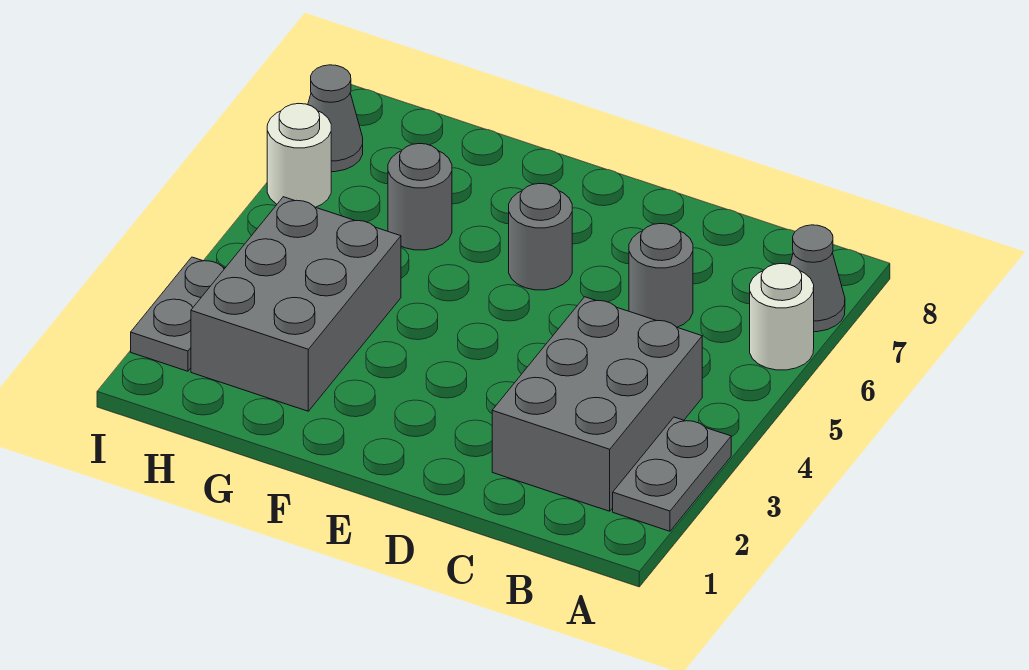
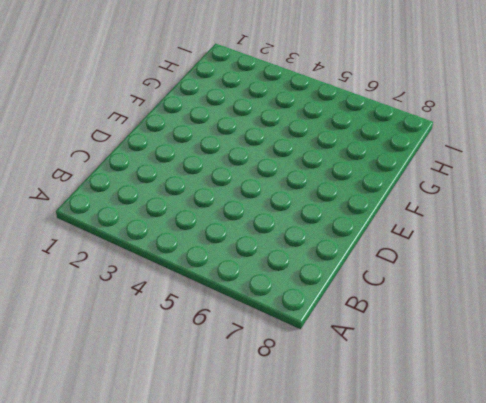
none -> grey 1x2 plate [613,417,731,531]
none -> white 1x1 round brick [750,264,814,370]

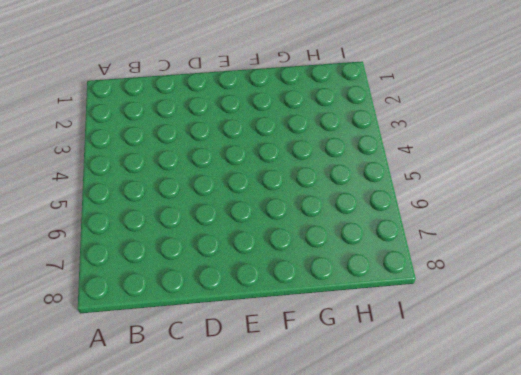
none -> grey 1x2 plate [613,417,731,531]
none -> white 1x1 round brick [750,264,814,370]

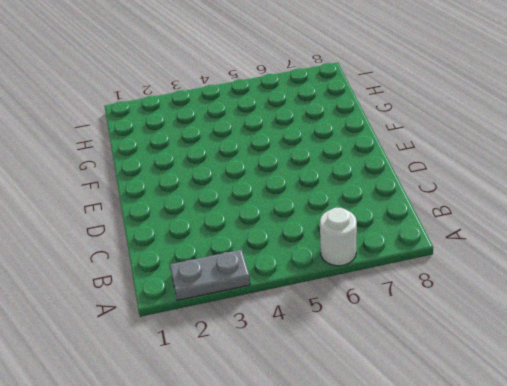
none -> grey 1x1 cone [790,225,845,332]
none -> grey 2x3 brick [492,297,702,511]

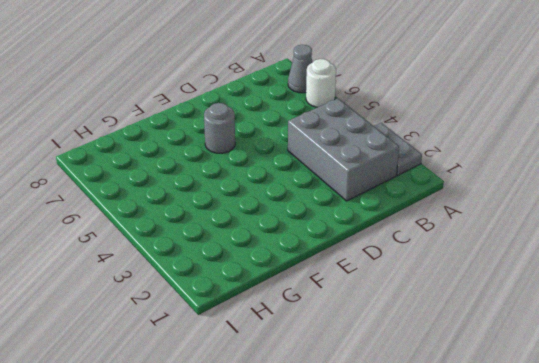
none -> grey 1x1 round brick [629,224,693,327]
none -> grey 2x3 brick [191,197,401,411]

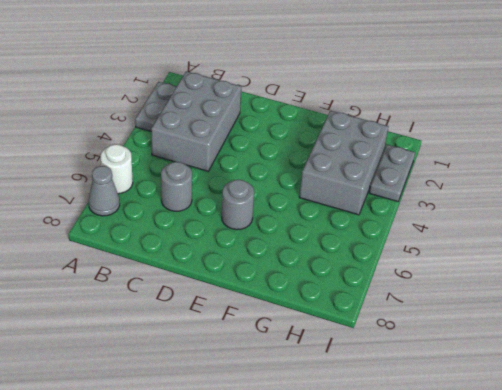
none -> grey 1x1 round brick [388,144,452,250]
none -> white 1x1 round brick [267,103,331,207]

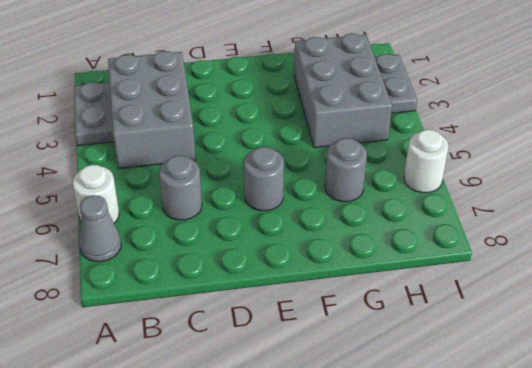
none -> grey 1x1 cone [308,65,363,172]

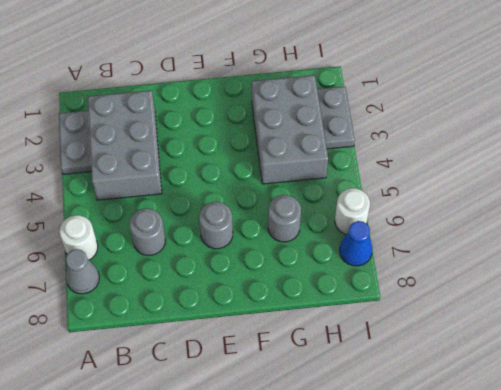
blue 1x1 cone [340,221,372,266] -> grey 1x1 cone [308,65,363,172]

